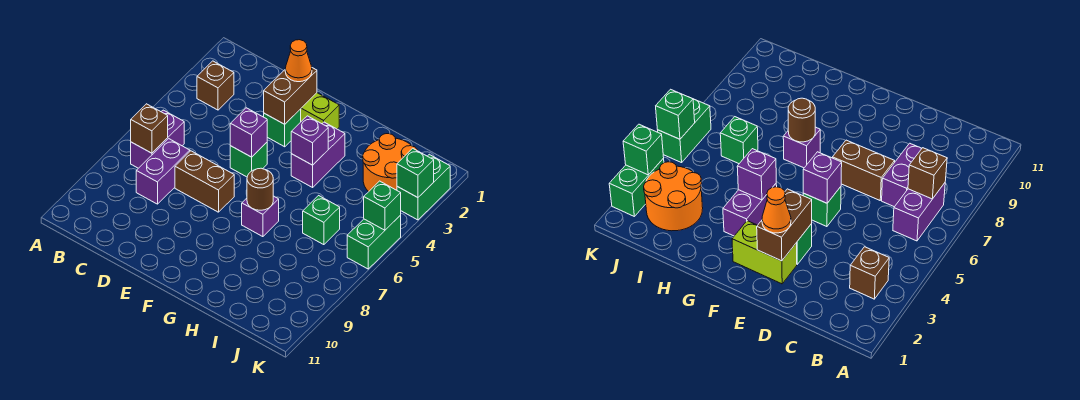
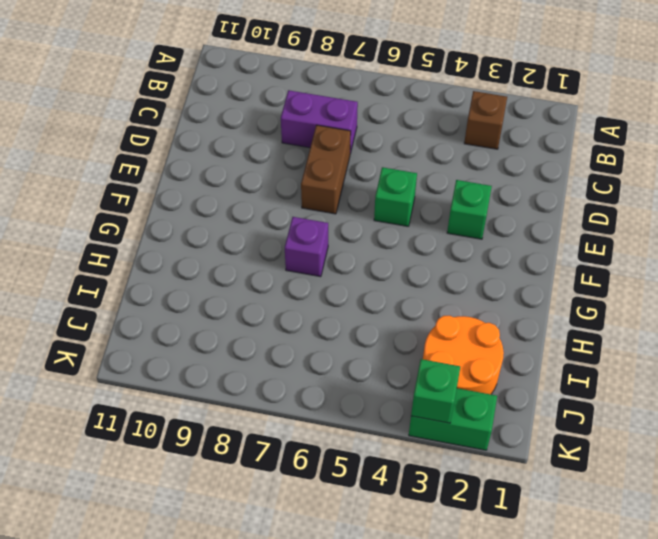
none -> purple 1x2 brick [131,110,184,168]
none -> lime 1x2 brick [301,93,339,129]
none -> purple 1x2 brick [291,122,345,187]

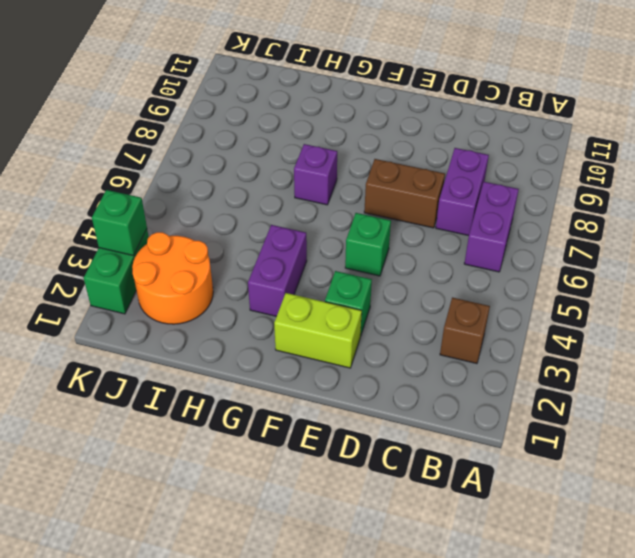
none -> green 1x1 brick [303,196,340,245]
none -> green 1x2 brick [347,215,401,269]
none -> brown 1x1 brick [131,104,168,153]

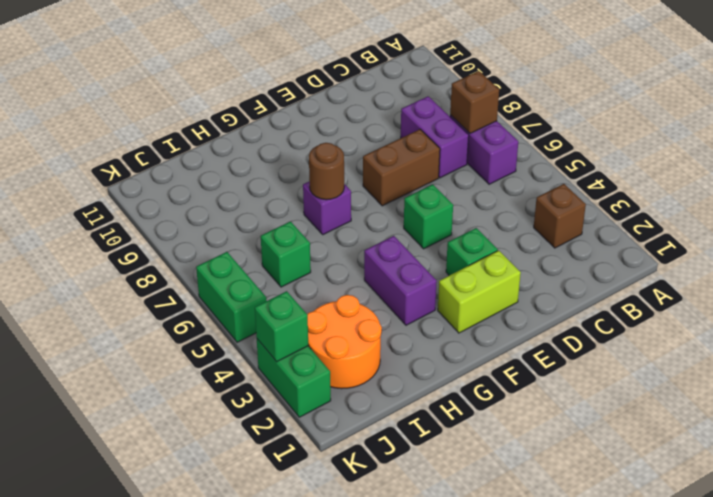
none -> brown 1x2 brick [264,68,317,124]
none -> purple 1x1 brick [230,108,267,157]
none -> purple 1x1 brick [291,116,328,165]

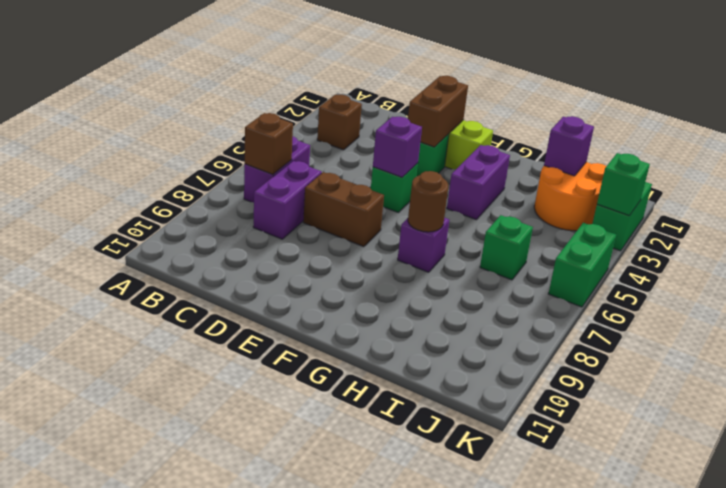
purple 1x1 brick [544,116,594,176] -> purple 1x1 brick moved to [291,116,328,165]
none -> green 1x1 brick [364,181,401,230]
none -> orange 1x1 cone [285,40,312,82]

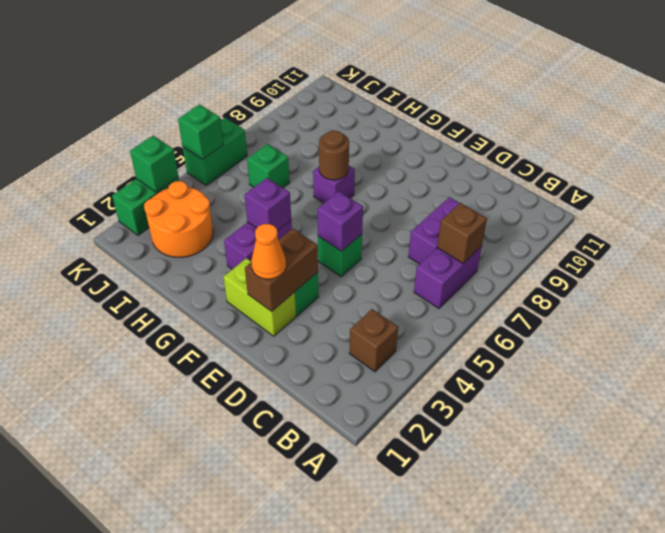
none -> brown 1x2 brick [175,151,234,212]

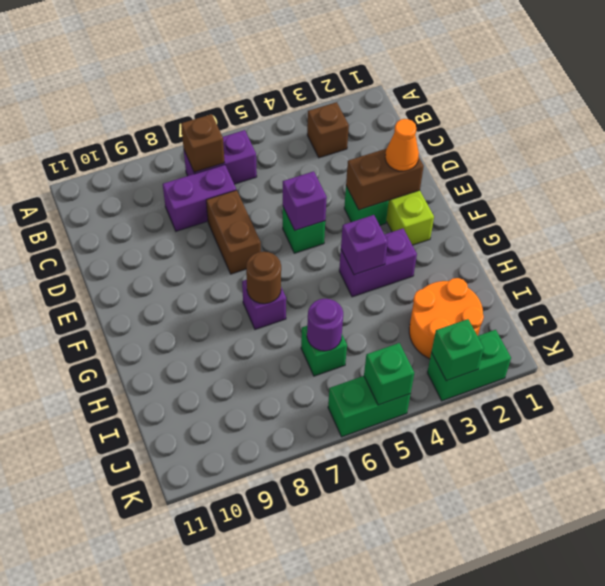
purple 1x1 round brick [307,299,343,351] -> none

